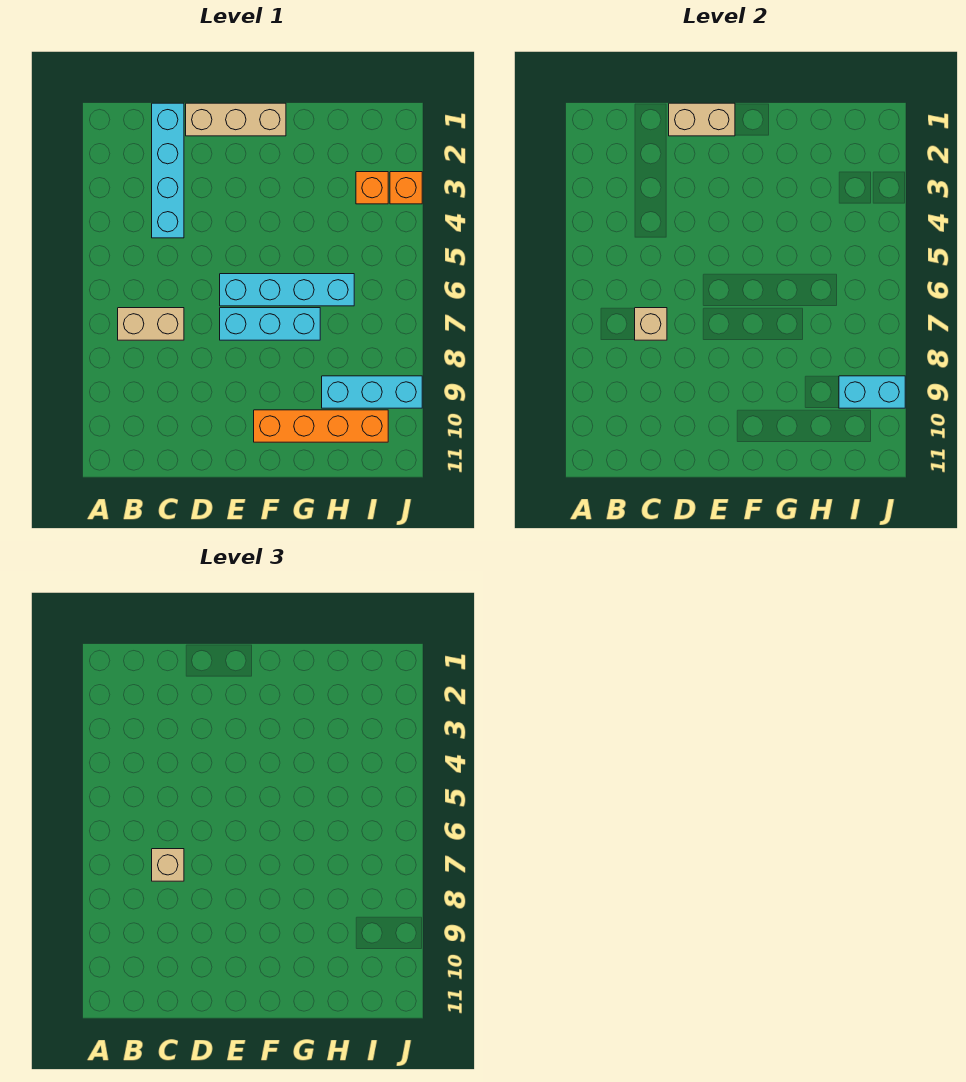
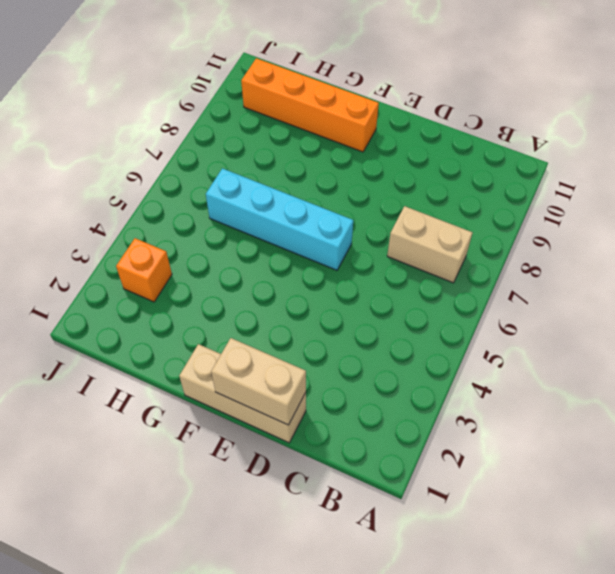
none -> cyan 1x4 brick [152,103,184,238]
none -> cyan 1x3 brick [220,308,320,340]
none -> cyan 1x3 brick [322,376,422,408]

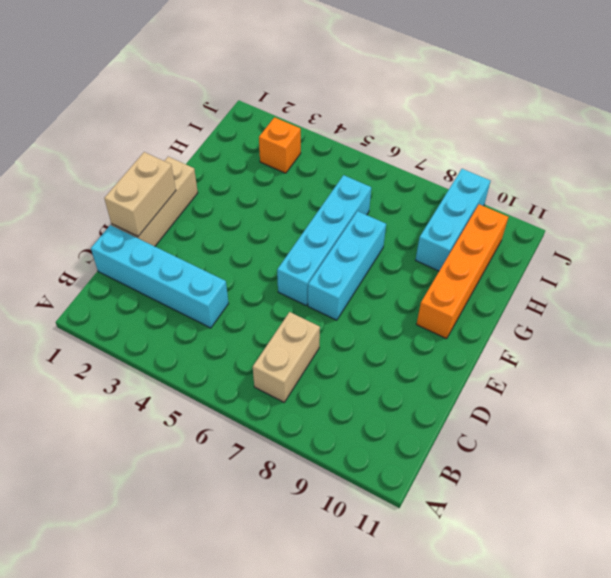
none -> orange 1x1 brick [390,172,422,204]
none -> tan 1x1 brick [635,308,667,340]
none -> cyan 1x2 brick [839,376,905,408]

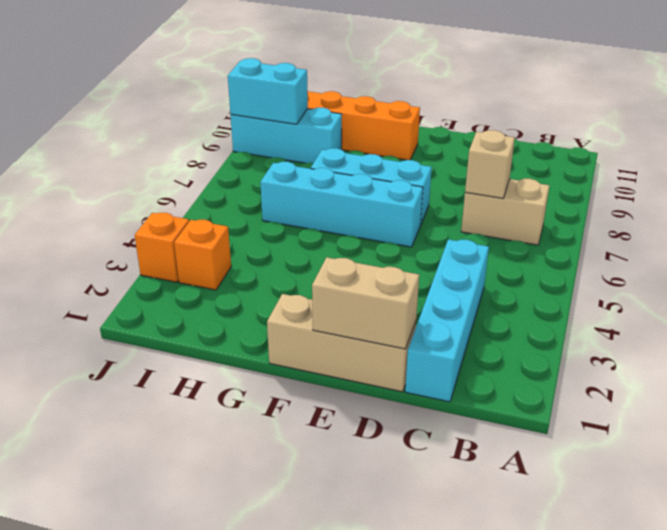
none -> tan 1x1 brick [152,849,184,881]

